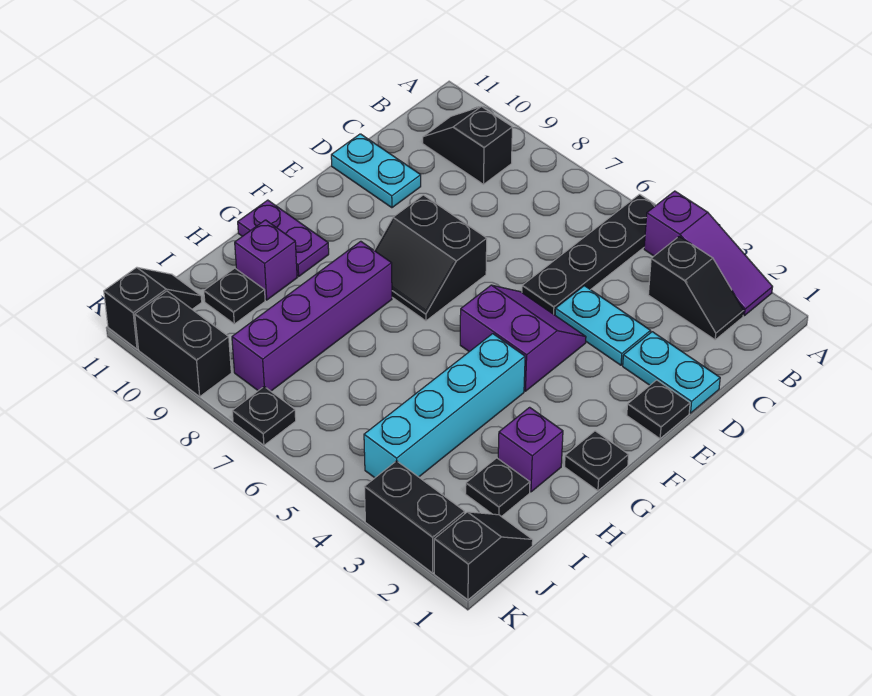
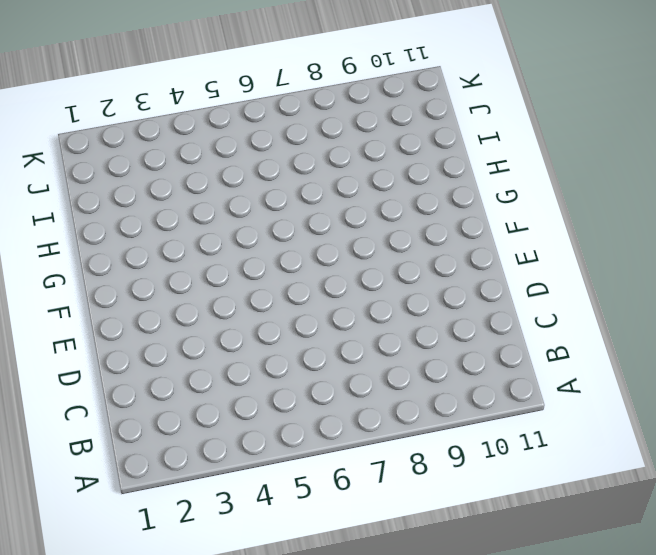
none -> purple 1x3 slope [644,191,773,316]
none -> black 1x4 plate [522,194,656,315]
none -> black 1x2 slope [648,236,744,340]

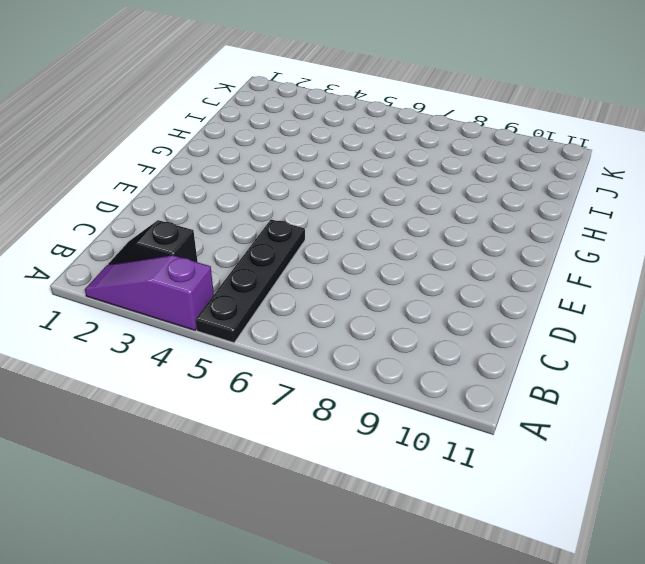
none -> black 1x2 slope [423,107,512,184]
none -> cyan 1x2 plate [623,332,720,413]
none -> cyan 1x2 plate [555,286,650,365]

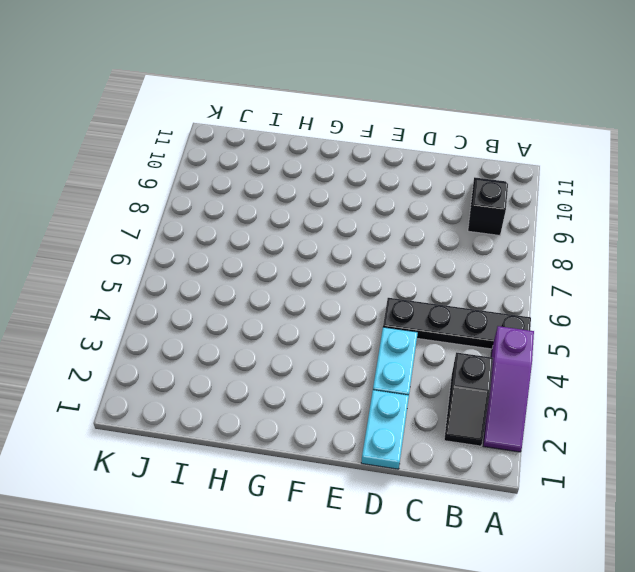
none -> cyan 1x2 plate [331,134,421,208]
none -> black 1x1 plate [627,380,690,439]
none -> purple 2x2 slope [460,285,586,391]

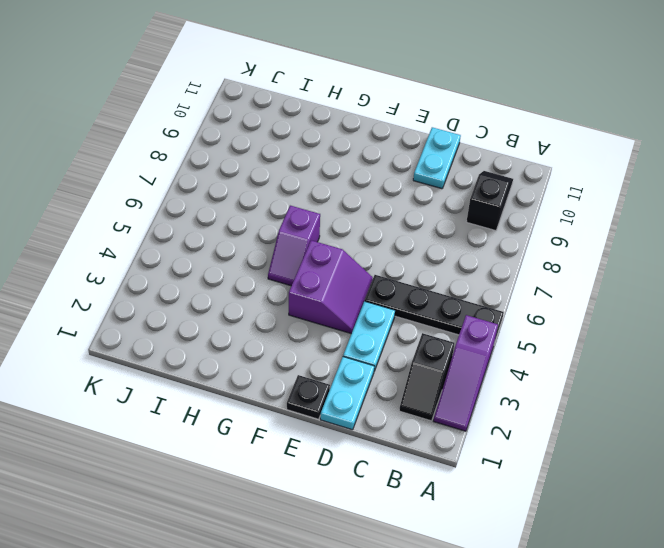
purple 1x2 slope [268,206,320,286] -> none
none -> black 2x2 slope [374,195,487,321]
none -> black 1x1 plate [565,431,628,491]
none -> cyan 1x4 brick [364,334,525,478]

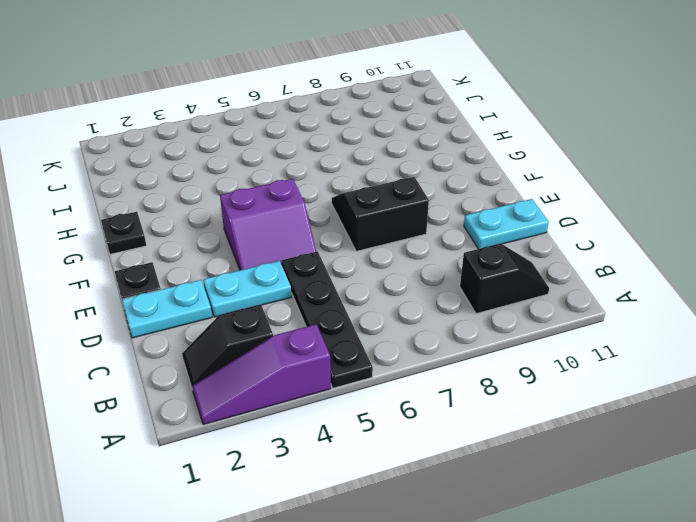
none -> cyan 1x4 brick [364,334,525,478]
none -> purple 1x4 brick [232,241,392,391]
none -> purple 1x2 plate [238,200,329,276]

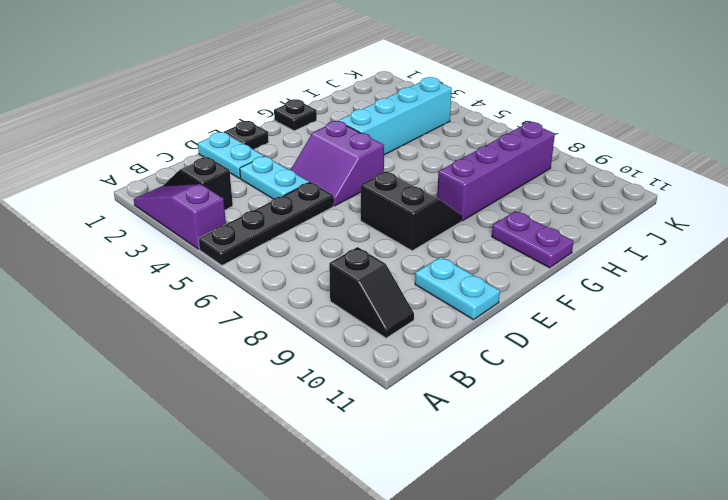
none -> purple 1x1 brick [498,407,563,492]
none -> purple 1x1 brick [235,220,297,300]
none -> black 1x1 plate [466,458,530,517]

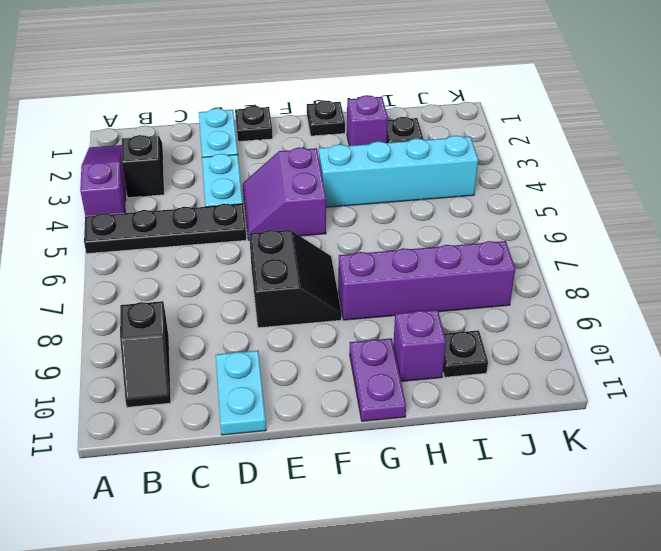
none -> black 1x2 slope [434,512,533,600]
none -> black 1x2 slope [104,267,202,349]
none -> black 1x2 brick [365,461,465,573]

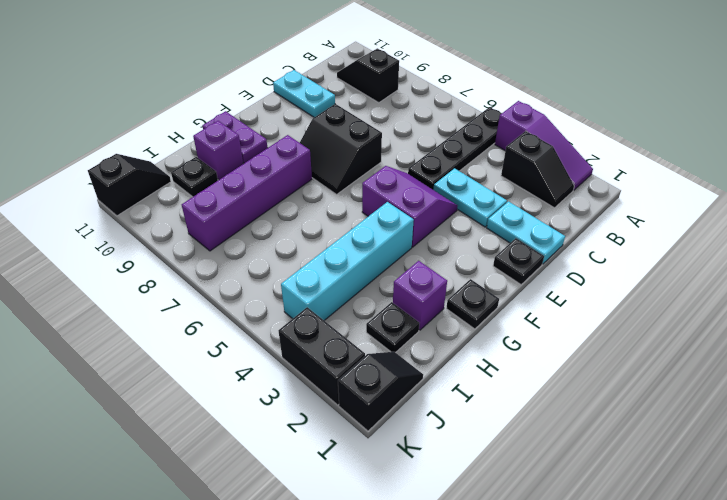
none -> black 1x1 plate [232,387,296,445]
none -> black 1x2 brick [135,291,231,397]

